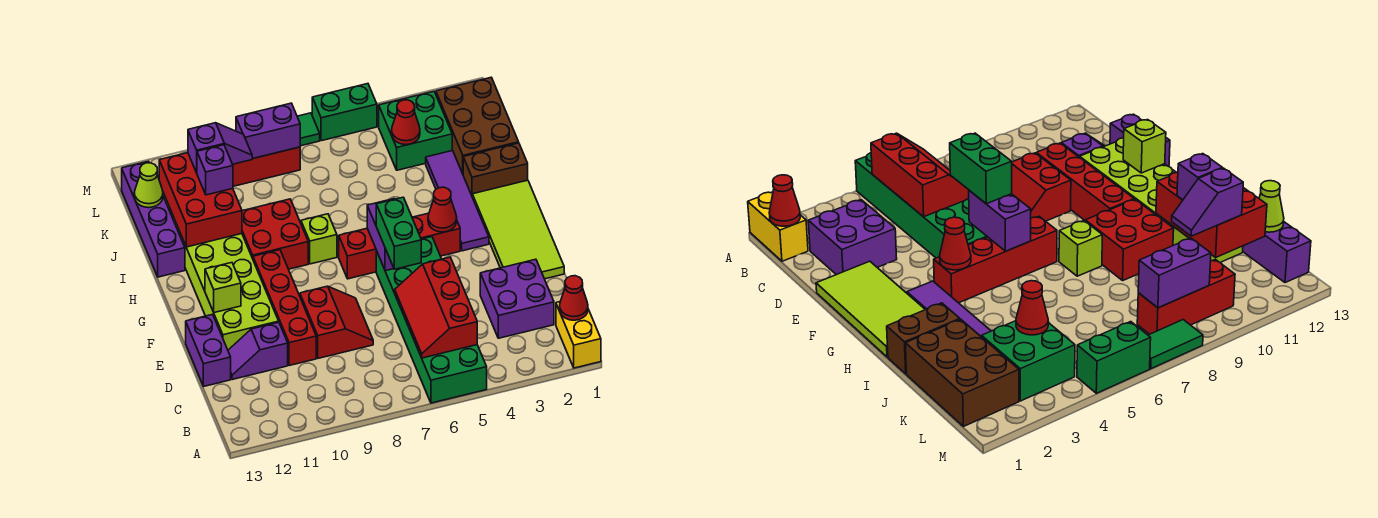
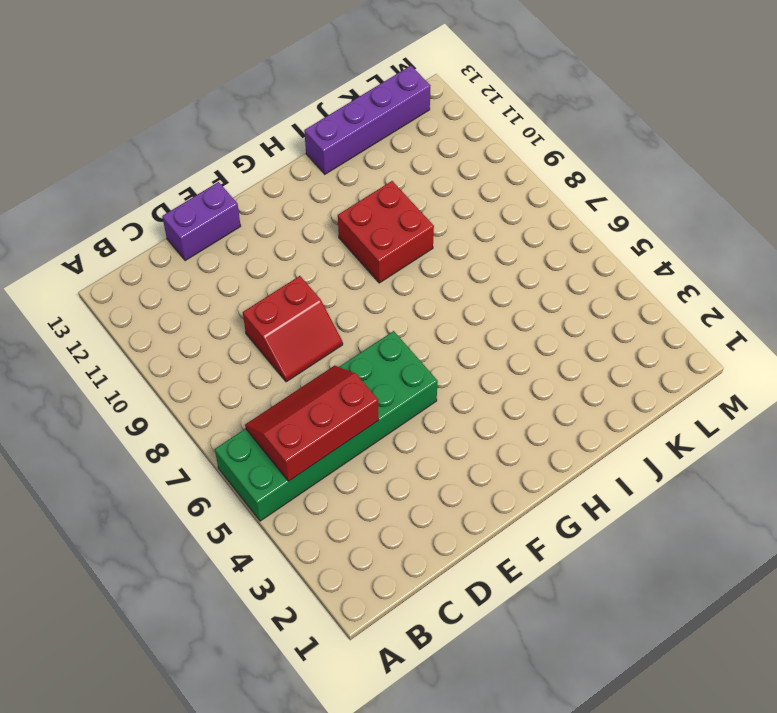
none -> yellow 1x2 brick [556,302,601,368]
none -> purple 2x2 brick [480,259,554,338]
none -> red 1x4 brick [253,250,316,366]
none -> purple 1x2 slope [228,322,288,380]

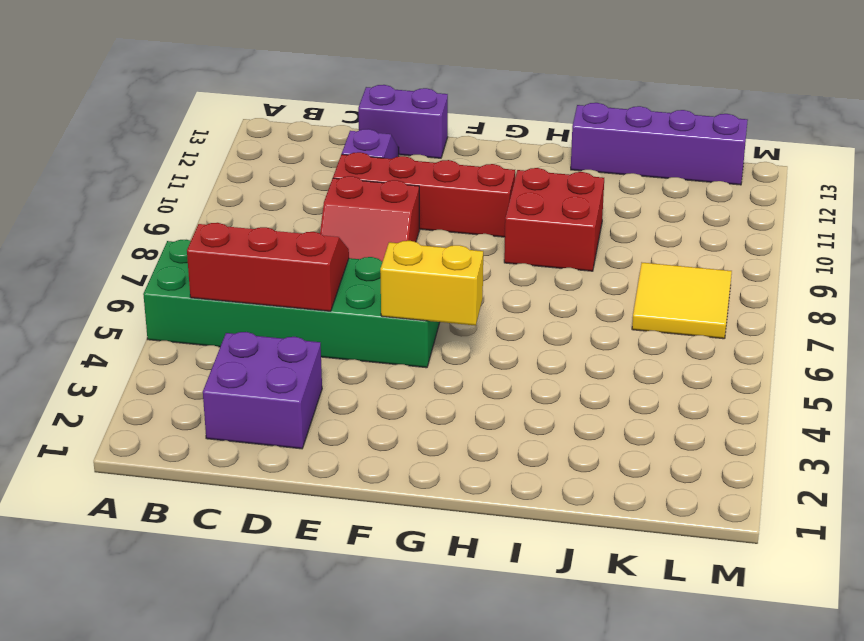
yellow 1x2 brick [380,241,483,326] -> yellow 1x2 brick moved to [556,302,601,368]
yellow 2x2 tile [632,263,732,339] -> red 1x3 brick [233,147,300,186]
none -> lime 2x4 tile [472,180,564,279]
none -> lime 2x6 brick [168,205,279,350]
none -> purple 1x4 tile [426,151,489,251]
none -> red 1x4 brick [339,213,460,279]

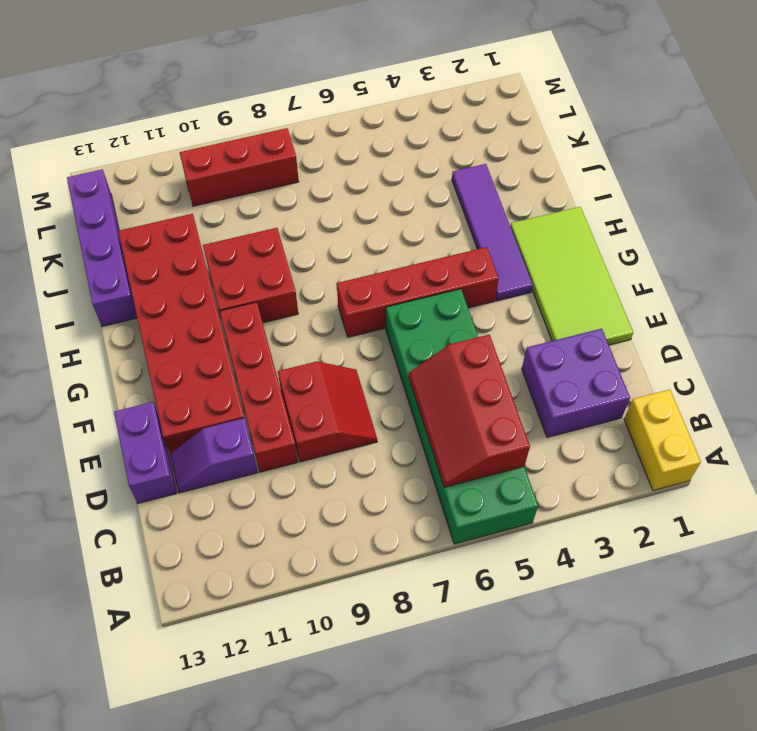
red 2x6 brick [118,214,244,454] -> lime 2x6 brick [168,205,279,350]
none -> lime 1x1 brick [301,214,337,264]
none -> brown 1x2 brick [463,143,528,195]
none -> brown 2x3 brick [436,77,519,173]
none -> green 2x2 brick [379,92,452,170]

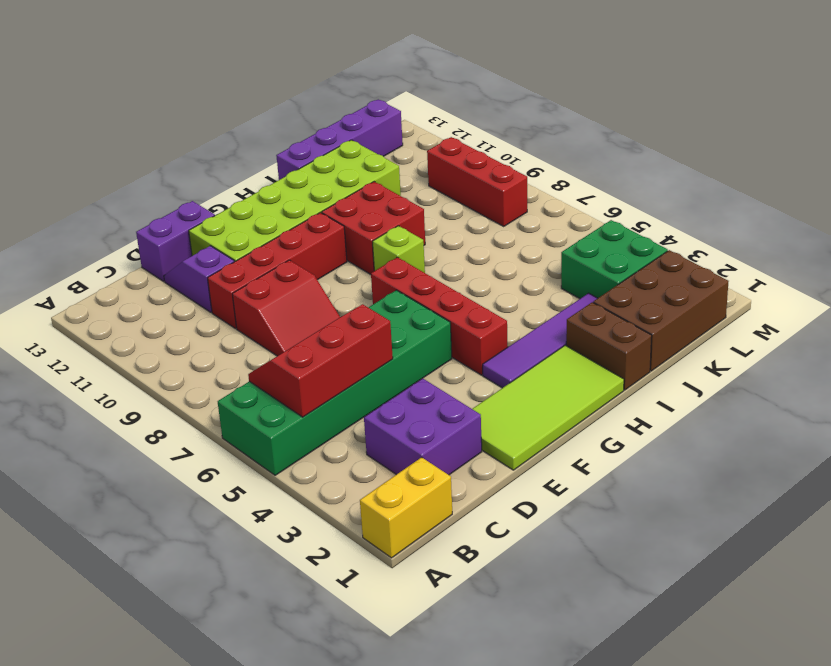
none -> green 1x2 brick [312,84,377,141]
none -> green 1x2 tile [297,113,320,146]
none -> red 1x1 cone [560,276,588,320]
none -> purple 1x2 brick [367,199,394,271]

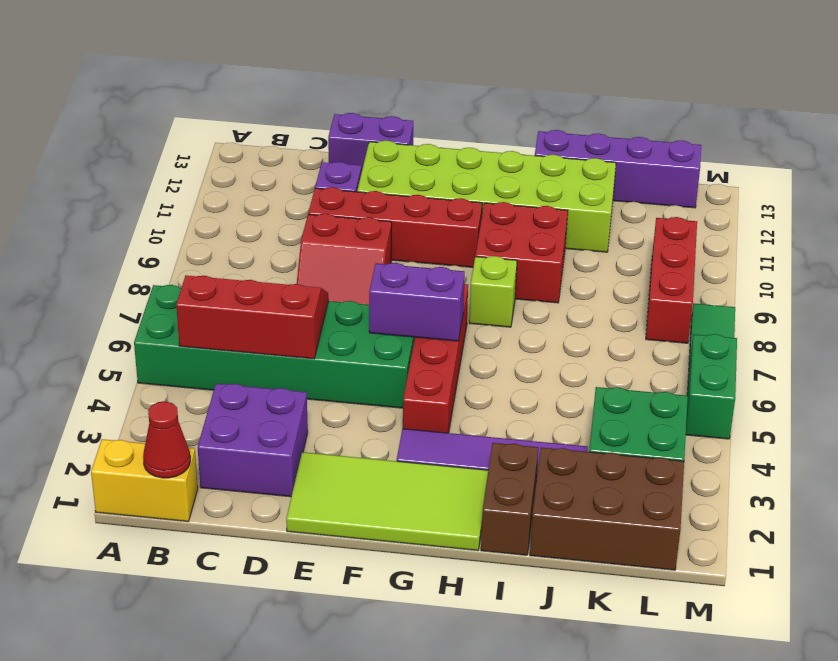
none -> lime 1x1 brick [205,263,241,313]
none -> red 1x1 cone [428,187,457,232]
none -> red 2x3 brick [159,153,242,247]
none -> red 1x1 cone [392,100,420,145]

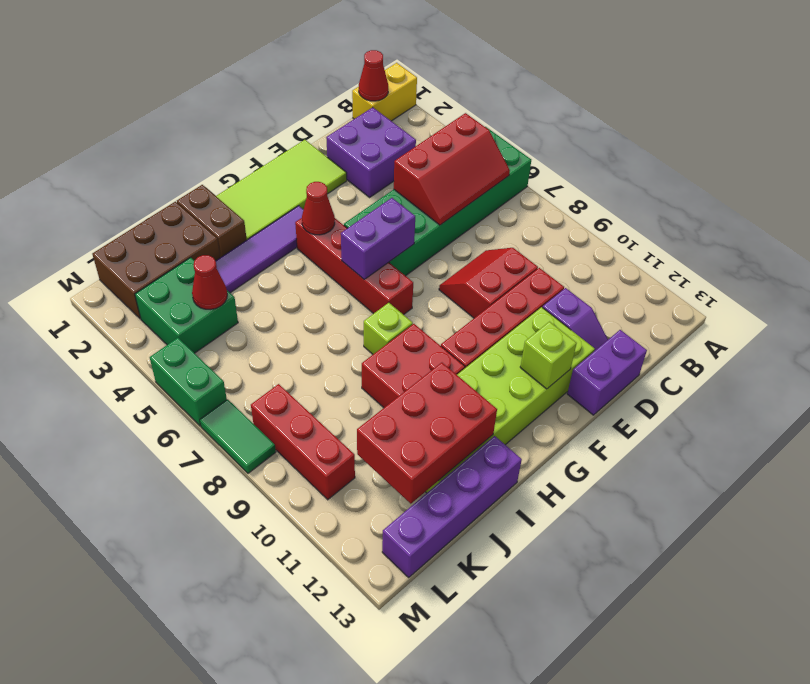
none -> lime 1x1 cone [134,163,163,208]
none -> purple 1x2 brick [236,103,300,159]
none -> green 1x2 brick [376,197,421,269]
none -> purple 1x1 brick [197,145,233,195]

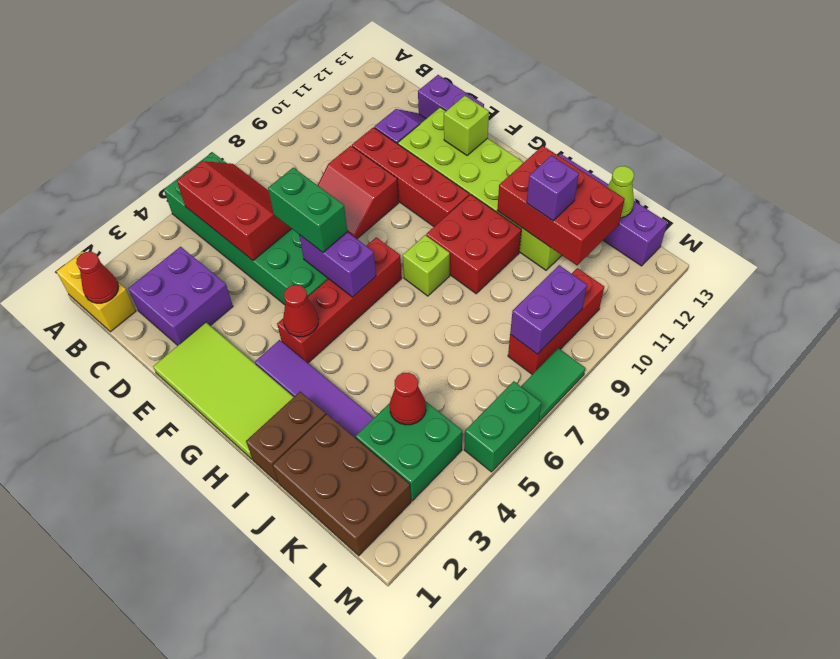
none -> purple 1x2 slope [188,123,252,173]

